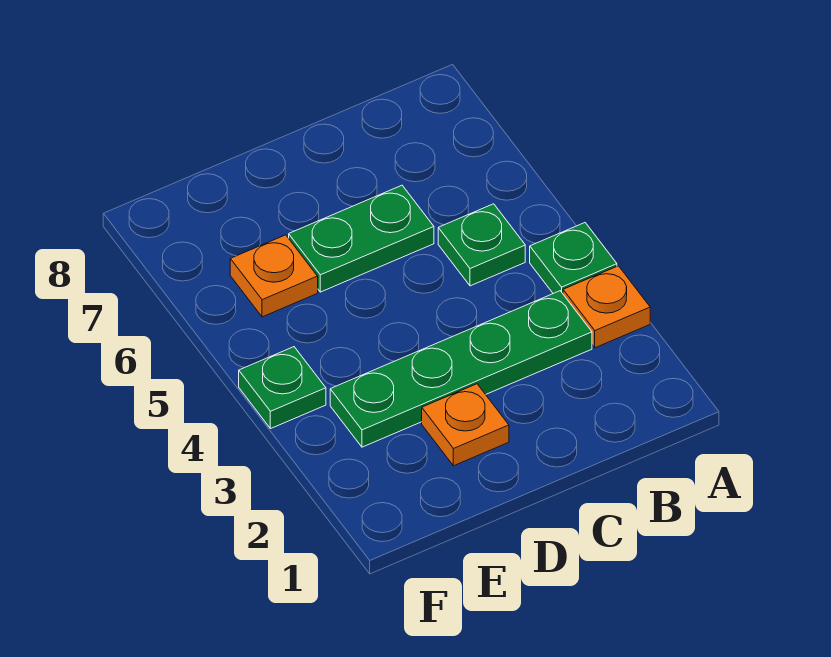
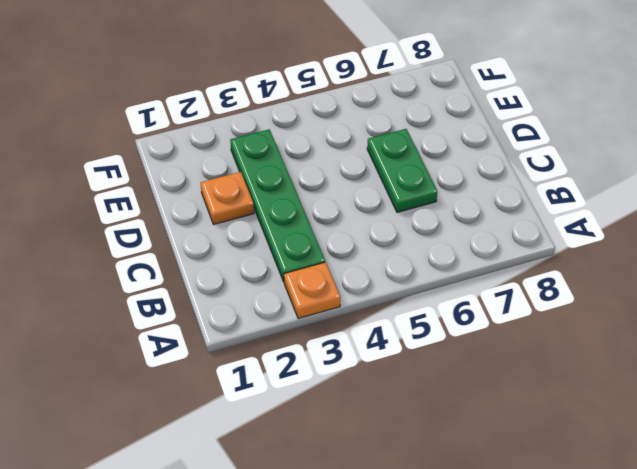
none -> green 1x1 plate [530,223,617,293]
none -> green 1x1 plate [438,204,525,286]

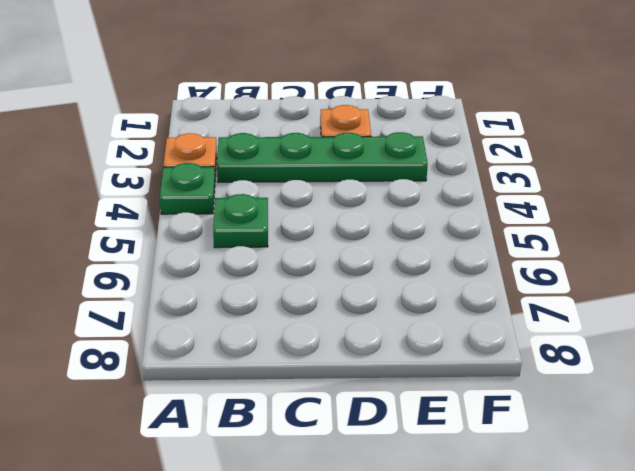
none -> green 1x2 plate [289,185,434,292]
none -> orange 1x1 plate [230,235,318,317]

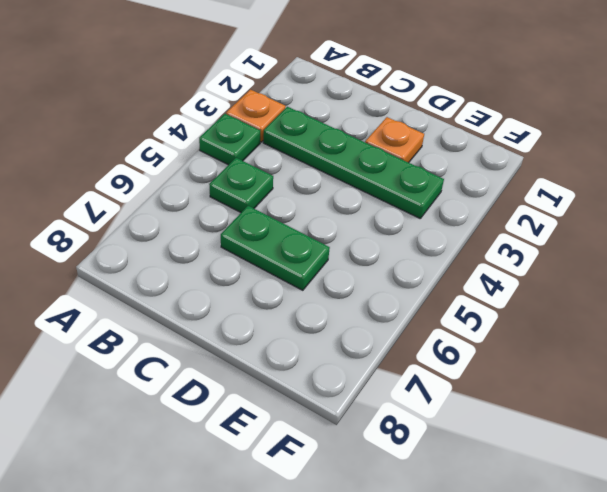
none -> orange 1x1 plate [230,235,318,317]
none -> green 1x1 plate [239,347,326,429]

